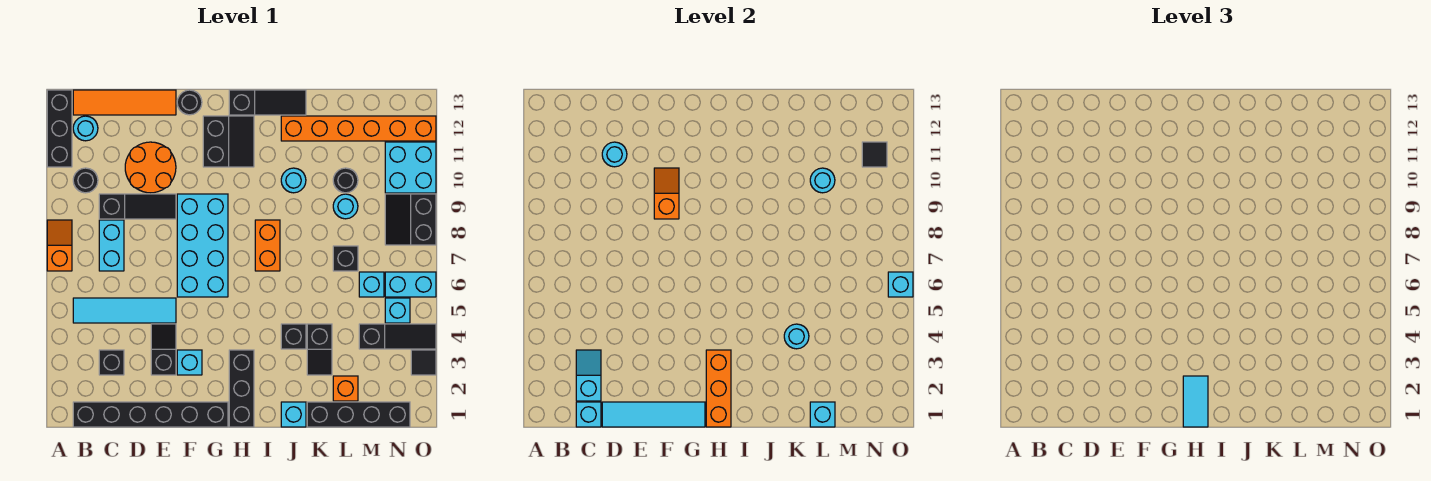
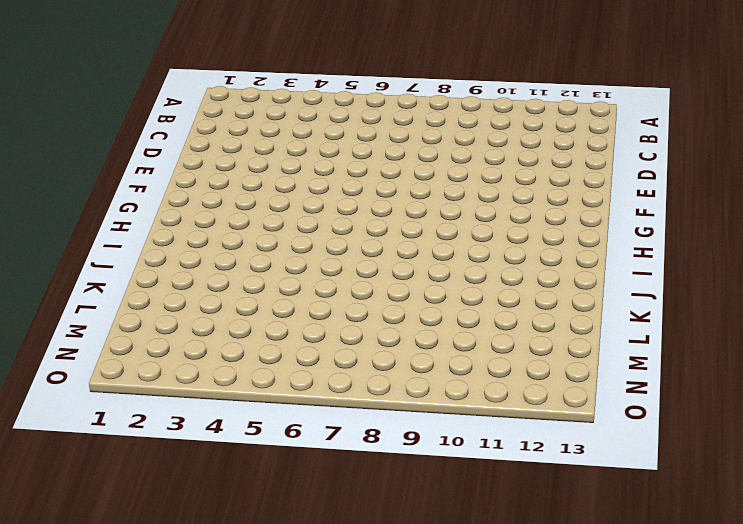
none -> orange 1x2 slope [47,220,72,271]
none -> black 1x3 brick [47,90,72,167]
none -> black 1x6 brick [73,402,228,427]
none -> cyan 1x4 tile [73,298,176,323]

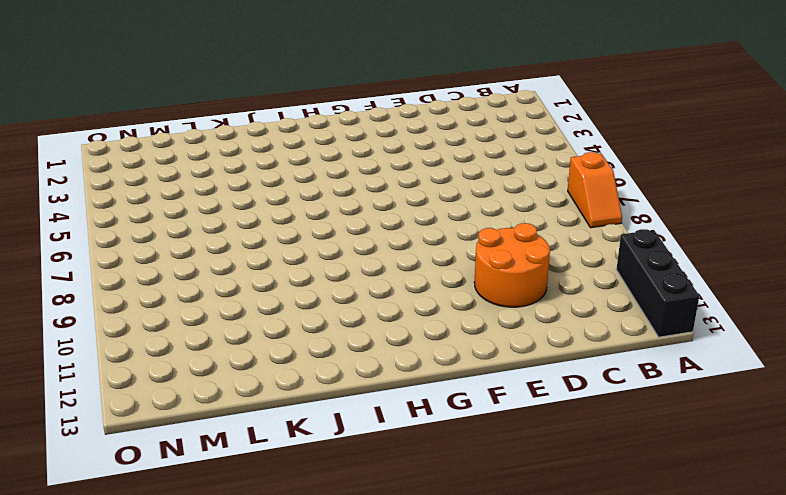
none -> black 1x6 brick [73,402,228,427]
none -> cyan 1x4 tile [73,298,176,323]
none -> black 1x1 round brick [73,168,98,193]
none -> cyan 1x1 round brick [73,116,98,141]

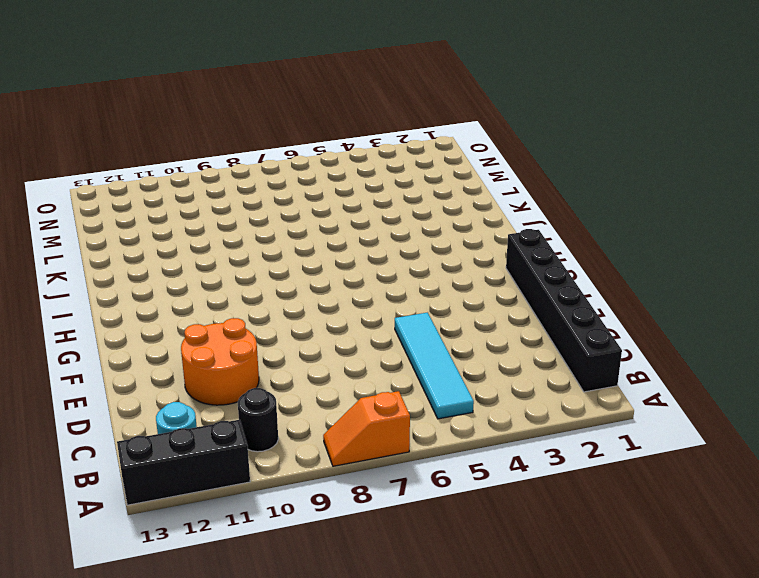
none -> orange 1x4 tile [73,90,176,115]
none -> black 1x1 brick [99,350,124,375]
none -> cyan 1x2 brick [99,220,124,271]
none -> black 1x3 slope [99,194,176,219]

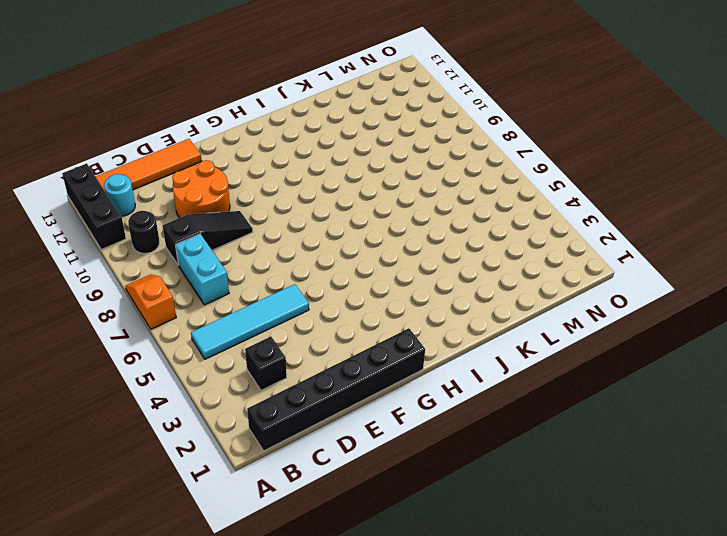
none -> black 1x2 slope [151,324,176,375]
none -> cyan 1x1 brick [177,350,202,375]
none -> cyan 2x4 brick [177,194,228,297]
none -> black 1x1 round brick [177,90,202,115]

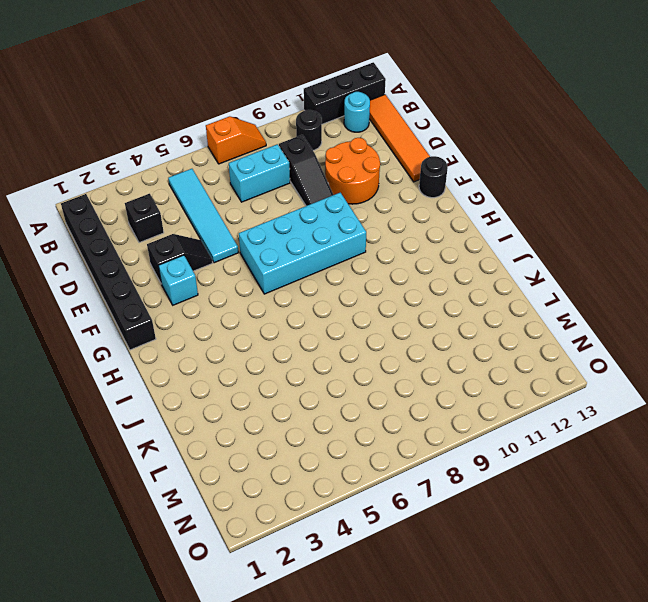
none -> black 2x2 slope [203,116,254,167]
none -> black 1x3 brick [229,350,254,427]
none -> black 1x3 slope [229,90,306,115]
none -> orange 1x2 brick [255,220,280,271]

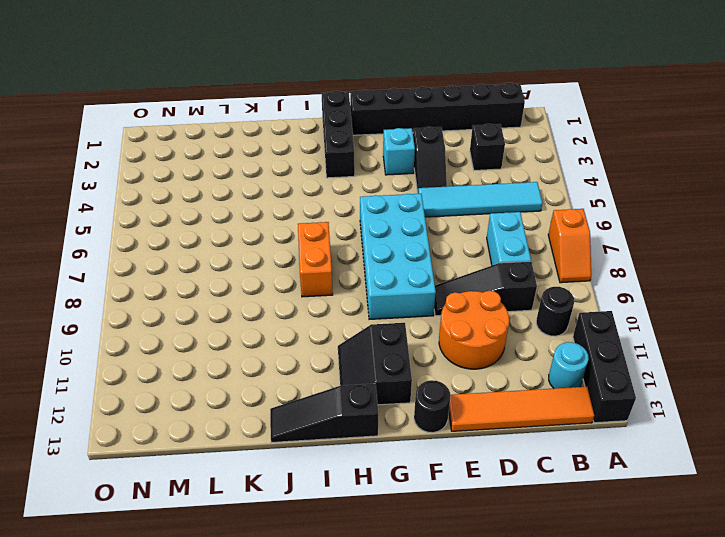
none -> cyan 1x1 brick [281,402,306,427]
none -> black 1x1 brick [281,324,306,349]
none -> cyan 1x1 round brick [281,168,306,193]
none -> orange 1x6 brick [281,116,436,141]

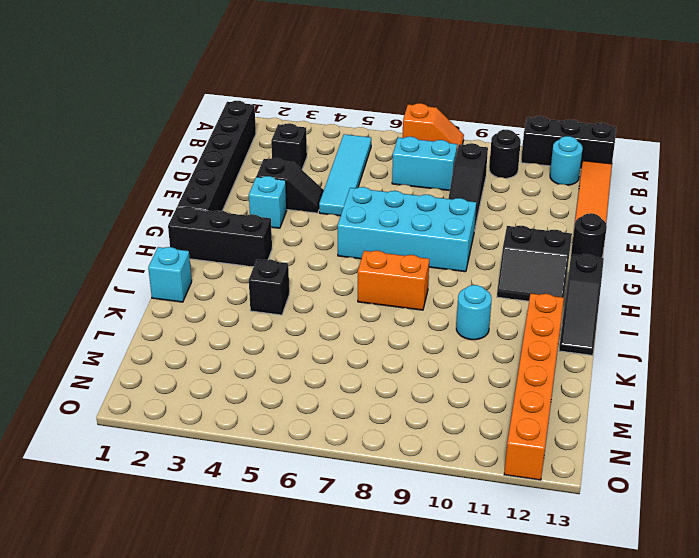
none -> orange 2x2 round brick [125,142,176,193]
none -> black 1x4 brick [307,402,410,427]
none -> black 1x2 slope [307,324,332,375]
none -> orange 1x1 brick [333,376,358,401]

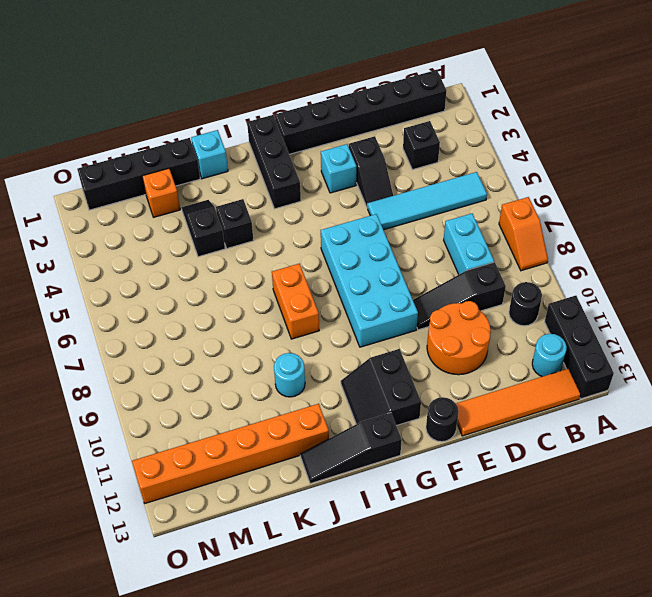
none -> black 1x1 brick [333,246,358,271]
none -> cyan 1x1 round brick [333,194,358,219]
none -> black 1x1 round brick [333,168,358,193]
none -> black 1x3 slope [359,324,436,349]

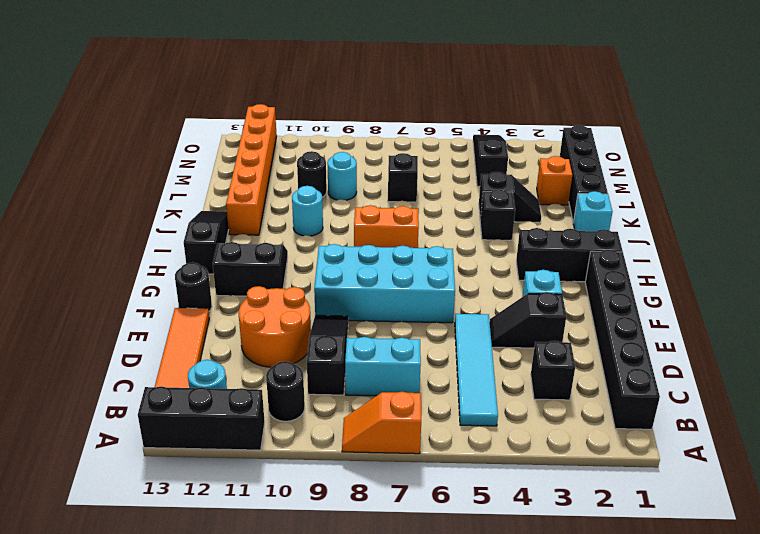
none -> cyan 1x1 brick [359,272,384,297]
none -> cyan 1x1 brick [385,298,410,323]
none -> cyan 1x2 brick [385,272,436,297]
none -> black 2x2 slope [385,194,436,245]

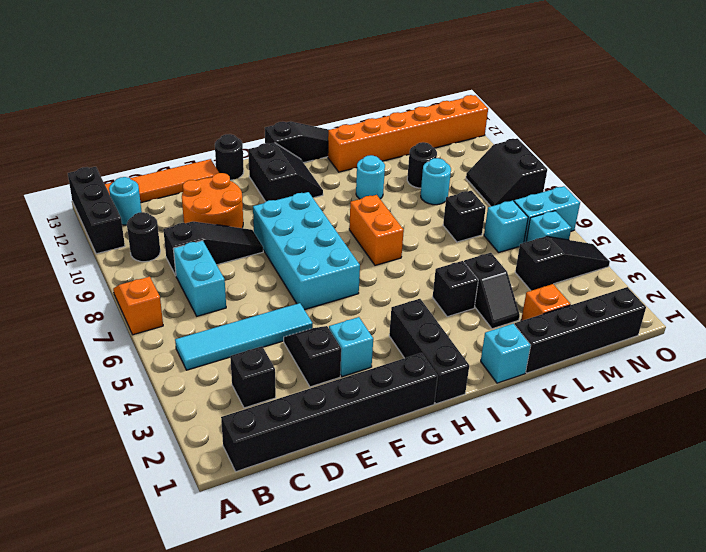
none -> cyan 2x2 brick [385,142,436,193]
none -> black 1x1 tile [411,350,436,375]
none -> cyan 1x1 brick [576,402,601,427]
none -> cyan 1x2 slope [576,350,601,401]

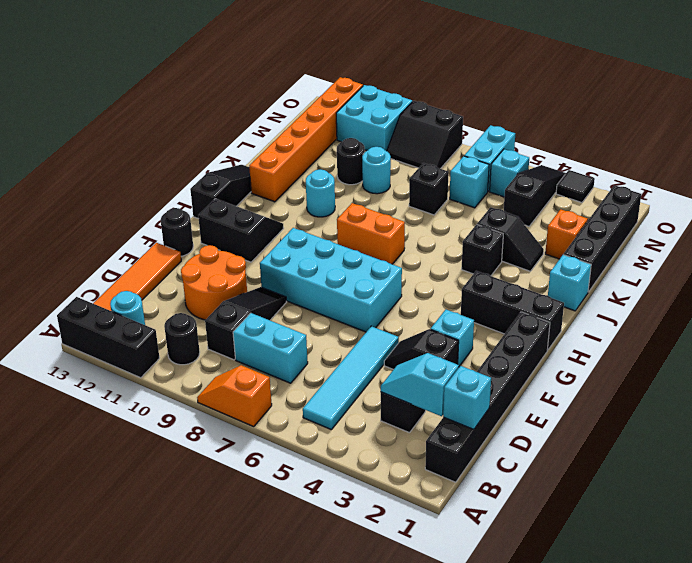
none -> cyan 1x4 tile [602,402,705,427]
none -> cyan 1x1 round brick [602,142,627,167]
none -> orange 1x2 slope [654,168,679,219]
none -> orange 1x3 brick [706,350,731,427]

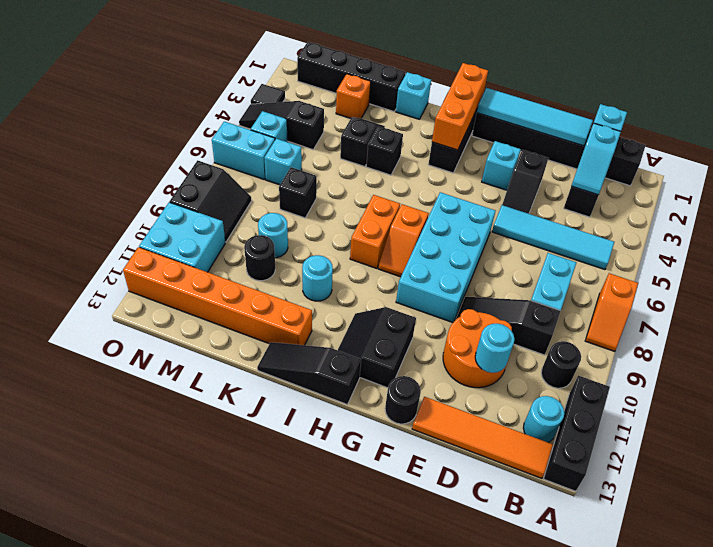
orange 1x2 slope [378,204,429,277] -> orange 1x2 slope moved to [654,168,679,219]
none -> cyan 1x1 round brick [784,324,809,349]
none -> cyan 1x1 brick [810,402,835,427]
none -> cyan 1x1 round brick [810,168,835,193]
none -> black 1x1 tile [862,142,887,167]

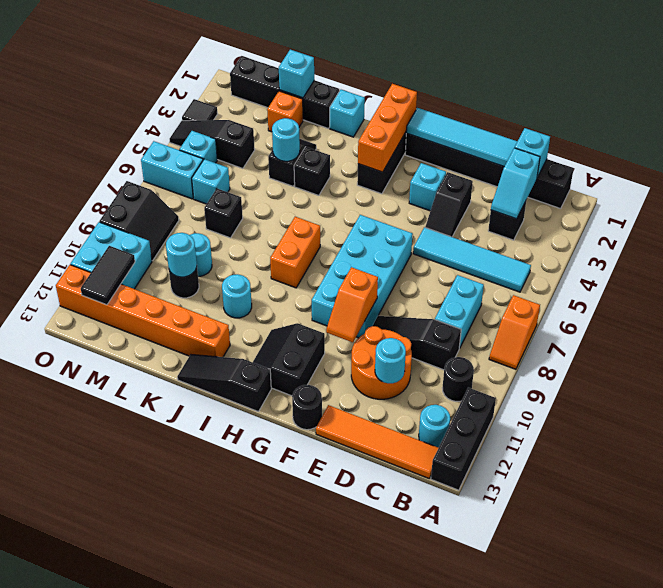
black 1x2 tile [81,246,135,305] -> black 1x1 tile [862,142,887,167]
none -> cyan 1x1 brick [888,272,913,297]
none -> cyan 1x2 tile [1183,376,1208,427]

